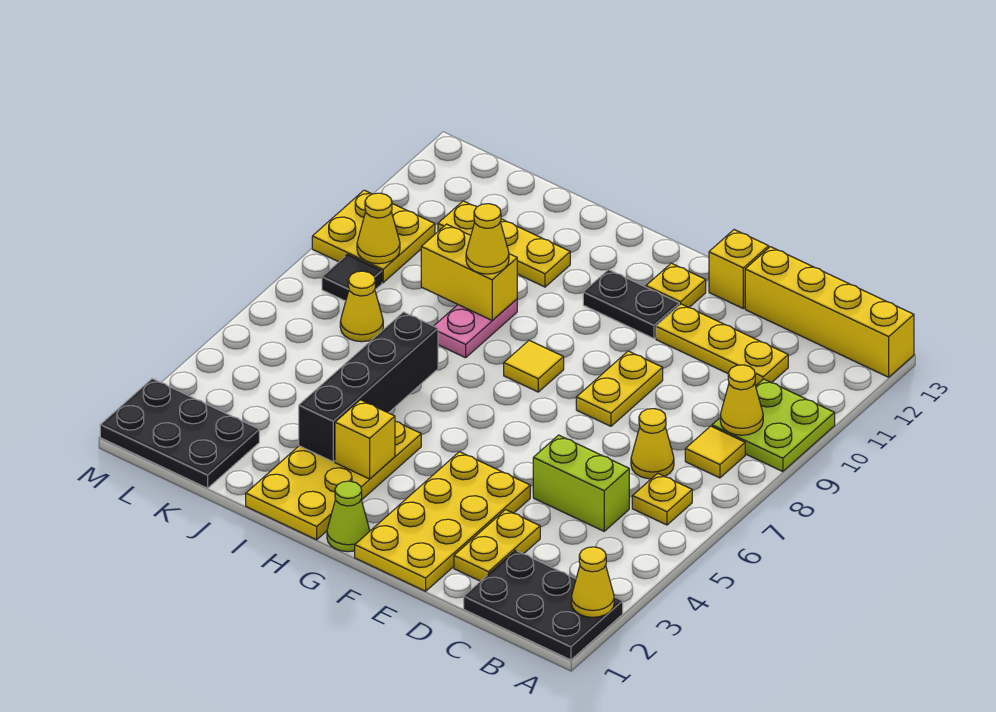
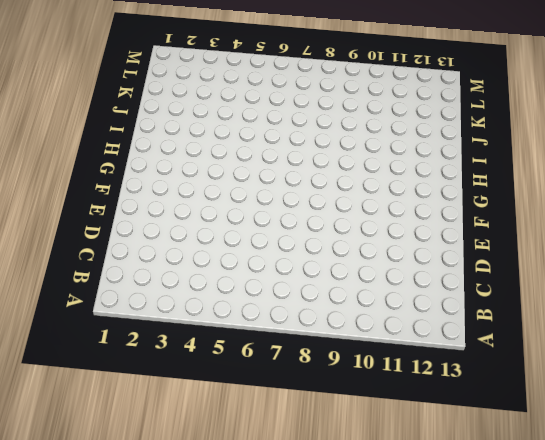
none -> black 2x3 plate [464,550,623,660]
none -> lime 2x2 plate [712,379,835,472]
none -> yellow 1x4 brick [745,247,914,377]
none -> yellow 1x1 plate [632,473,692,525]

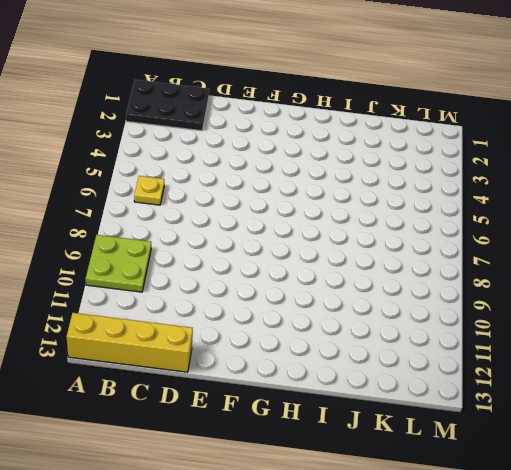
none -> yellow 1x1 tile [685,426,745,478]
none -> lime 1x2 brick [533,435,629,531]
none -> yellow 1x1 cone [631,409,674,479]
none -> yellow 1x3 plate [656,304,788,386]

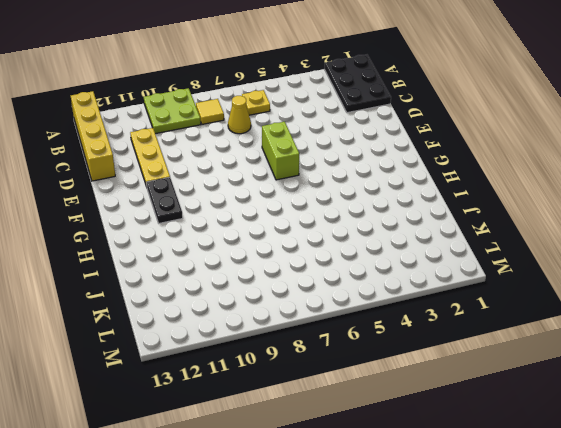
lime 1x2 brick [262,122,299,180] -> lime 1x2 brick moved to [533,435,629,531]
none -> yellow 1x2 plate [454,510,540,581]
none -> yellow 2x4 plate [355,452,530,591]
none -> yellow 1x2 plate [576,351,663,426]
none -> yellow 1x1 brick [709,230,769,308]

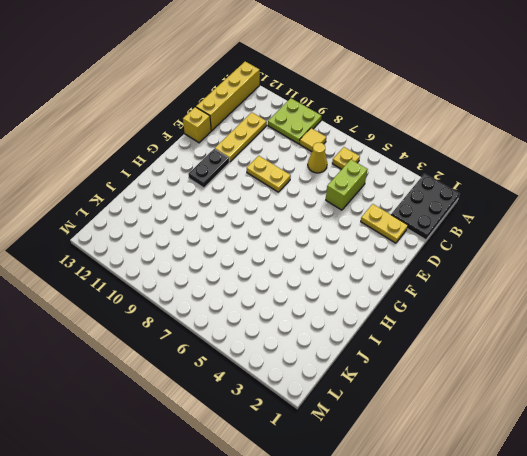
none -> yellow 2x4 plate [355,452,530,591]
none -> yellow 1x1 plate [646,263,706,308]
none -> lime 1x1 cone [327,481,370,552]
none -> yellow 1x1 tile [504,340,564,392]

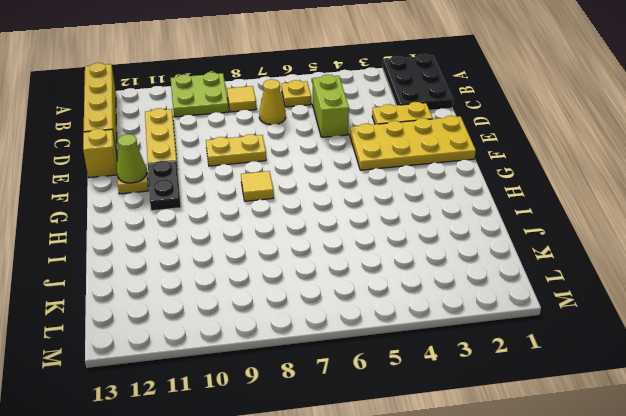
lime 1x1 cone [117,134,147,183] -> lime 1x1 cone moved to [327,481,370,552]
none -> yellow 2x4 plate [246,421,421,540]
none -> pink 1x2 plate [434,299,517,358]
none -> yellow 1x3 plate [438,201,570,287]
none -> black 2x3 plate [100,379,259,488]

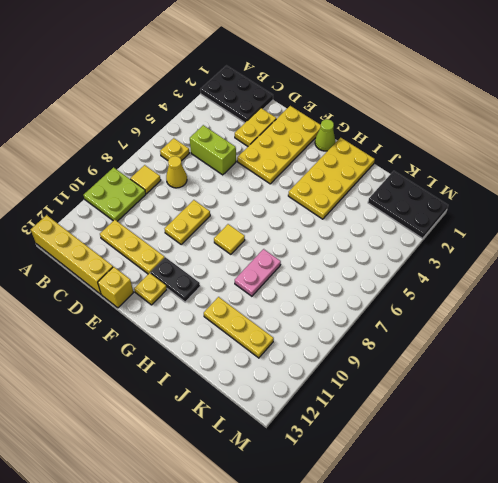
none -> yellow 1x1 cone [340,271,383,342]
none -> black 1x1 tile [322,255,382,301]
none -> yellow 2x2 plate [312,190,435,283]
none -> yellow 1x1 cone [571,547,614,617]

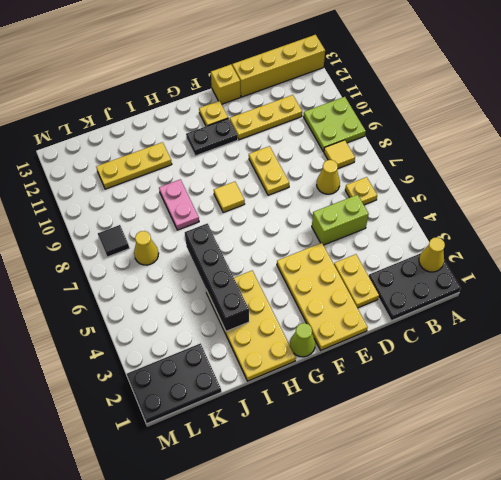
none -> yellow 2x2 plate [312,190,435,283]
none -> yellow 1x1 cone [720,365,763,435]
none -> yellow 1x1 brick [335,400,395,479]
none -> yellow 1x2 brick [421,224,517,320]

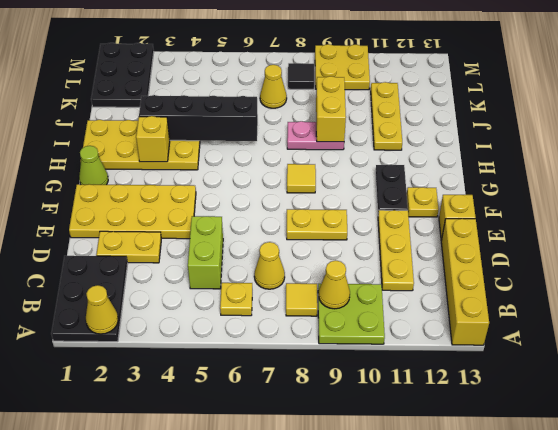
none -> yellow 1x1 cone [357,193,400,264]
none -> yellow 1x1 cone [466,204,509,274]

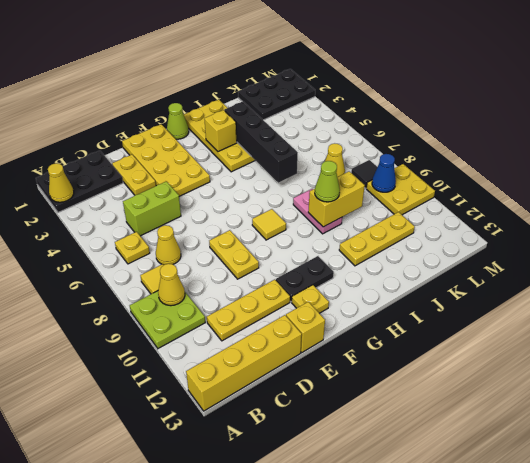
lime 1x1 cone [315,161,340,202] -> yellow 1x1 cone [466,204,509,274]
blue 1x1 cone [372,154,396,192] -> yellow 1x1 cone [357,193,400,264]

